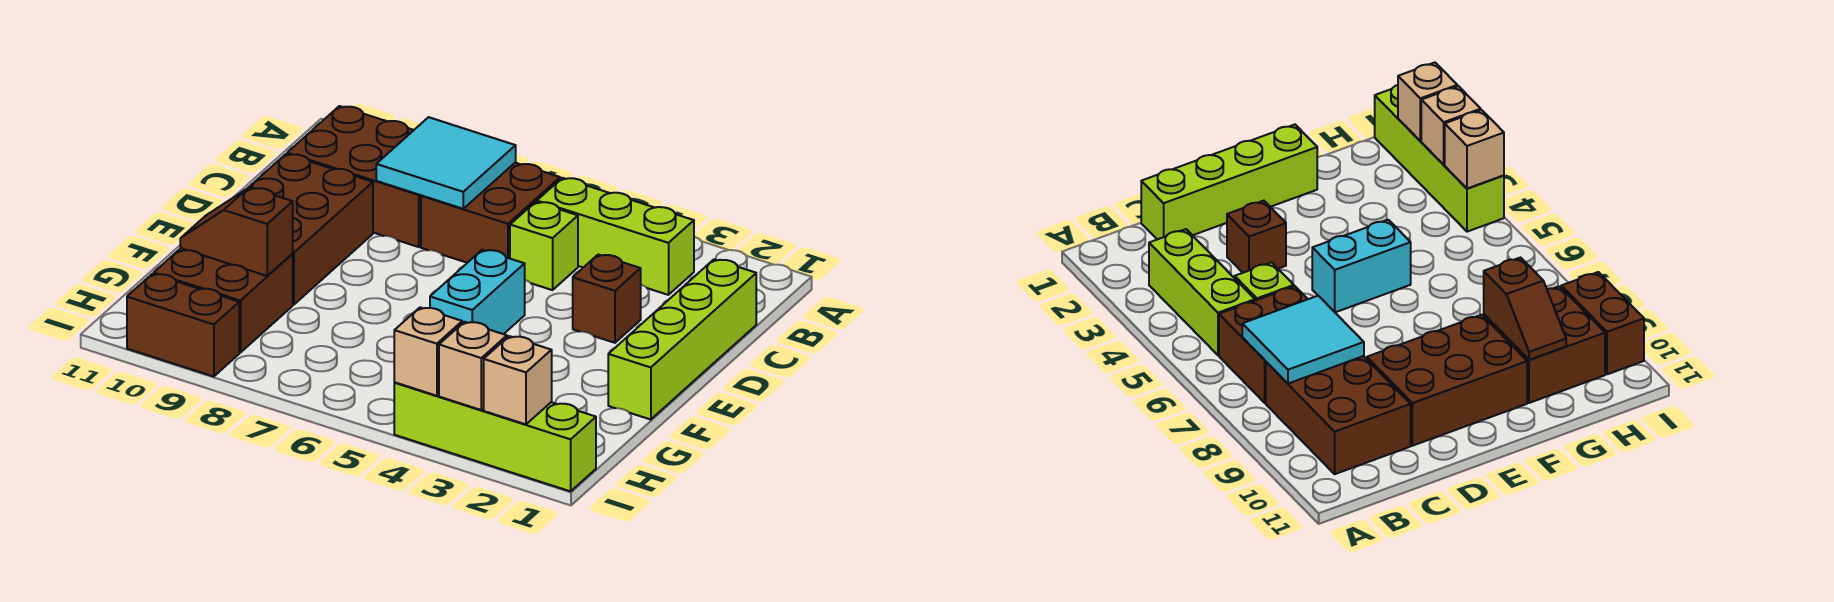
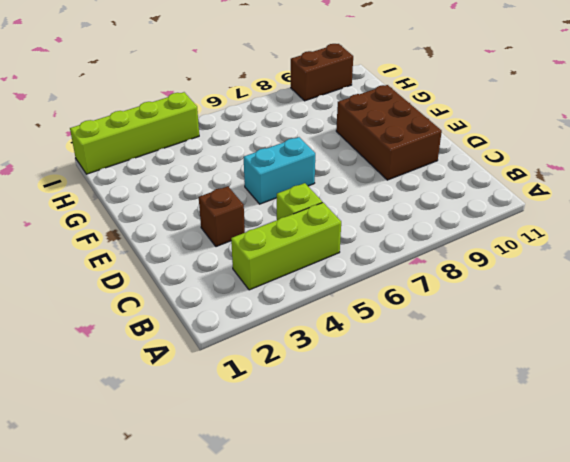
cyan 1x2 brick [244,137,315,204] -> cyan 1x2 brick turned to [430,250,525,334]
none -> brown 2x2 brick [421,163,560,263]
none -> brown 2x3 brick [287,106,421,247]
none -> lime 1x4 brick [608,259,756,420]

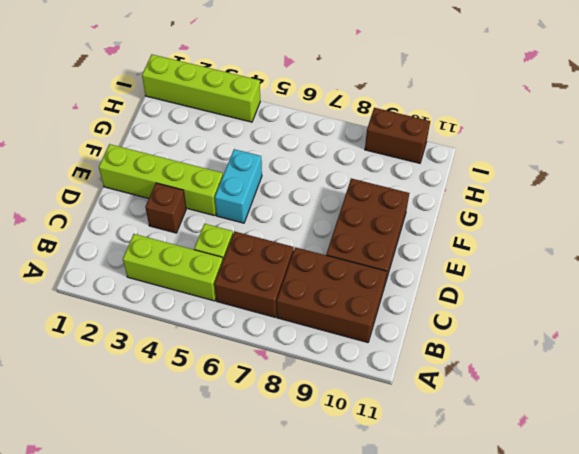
lime 1x4 brick [99,144,223,216] -> lime 1x4 brick turned to [608,259,756,420]
none -> brown 2x2 brick [154,248,293,353]
none -> cyan 2x2 tile [376,117,516,209]
none -> brown 1x2 slope [180,187,293,276]

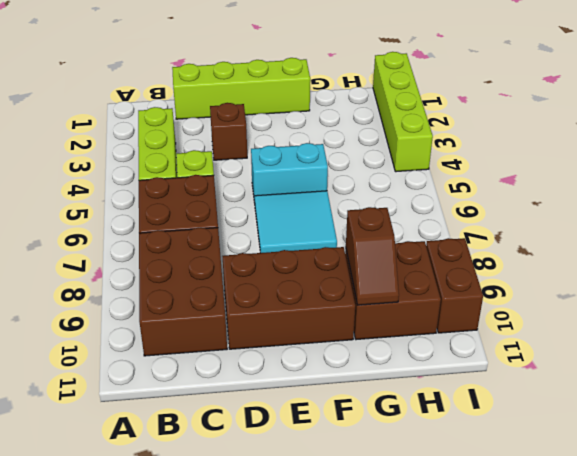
cyan 2x2 tile [255,191,337,253] -> cyan 2x2 tile moved to [376,117,516,209]
none -> tan 1x1 brick [484,336,552,424]
none -> tan 1x1 brick [439,322,507,410]
none -> tan 1x1 brick [394,307,462,396]

